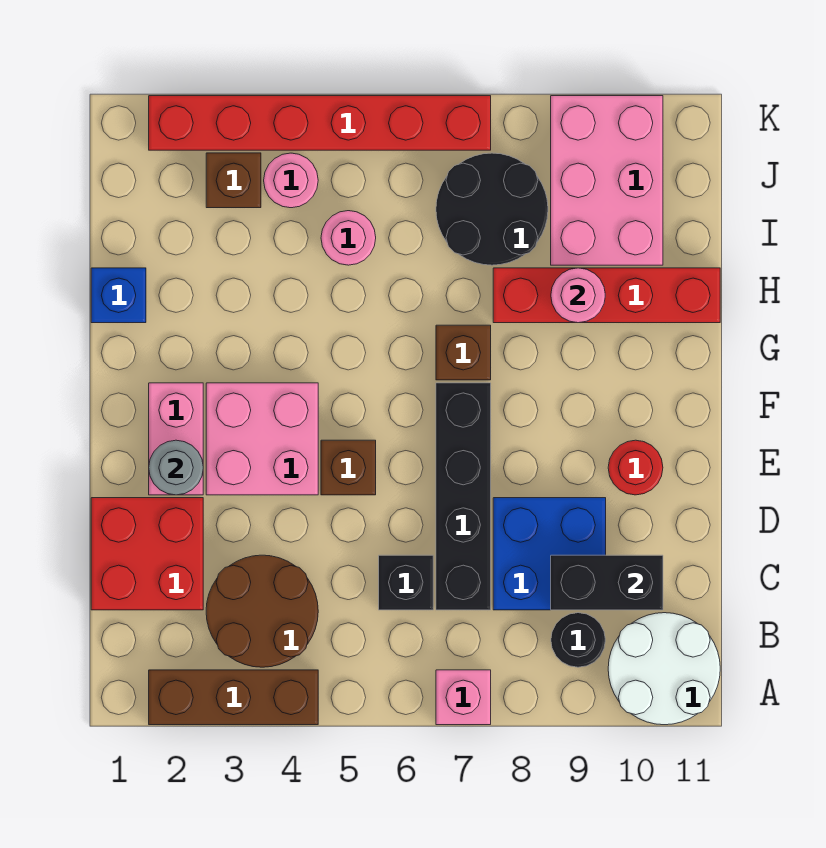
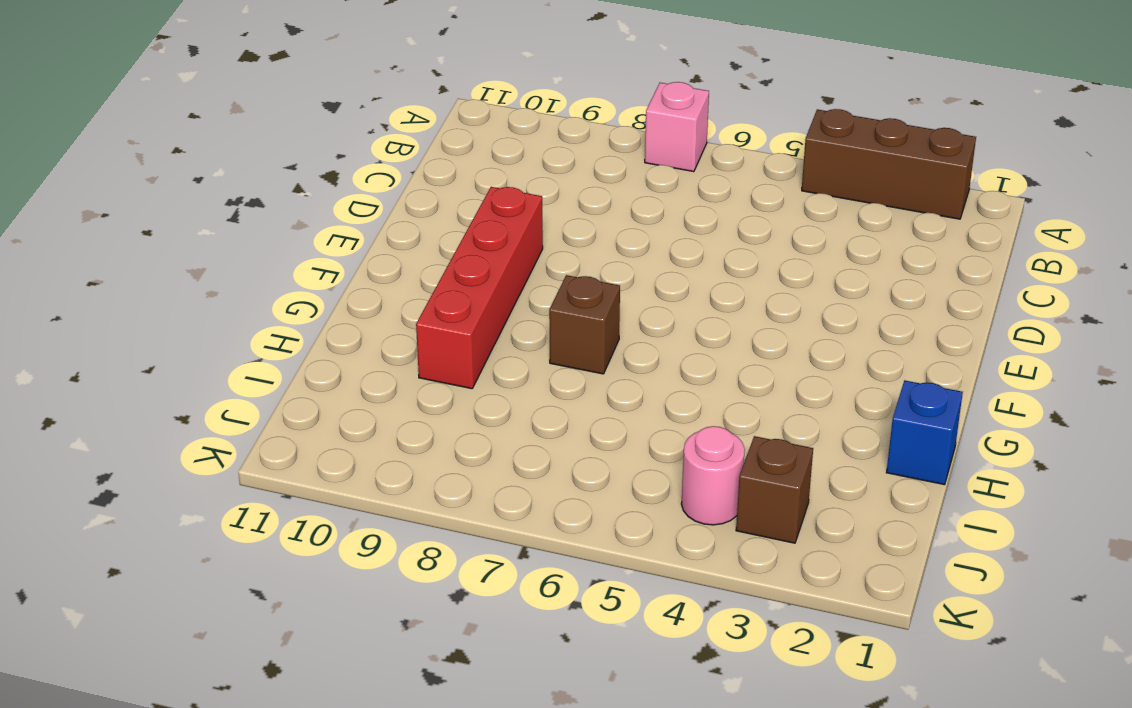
red 1x4 brick [416,187,543,389] -> red 1x4 brick turned to [493,268,720,323]
none -> white 2x2 round brick [608,613,720,725]
none -> brown 2x2 round brick [206,555,318,667]
none -> black 1x1 round brick [551,613,605,667]

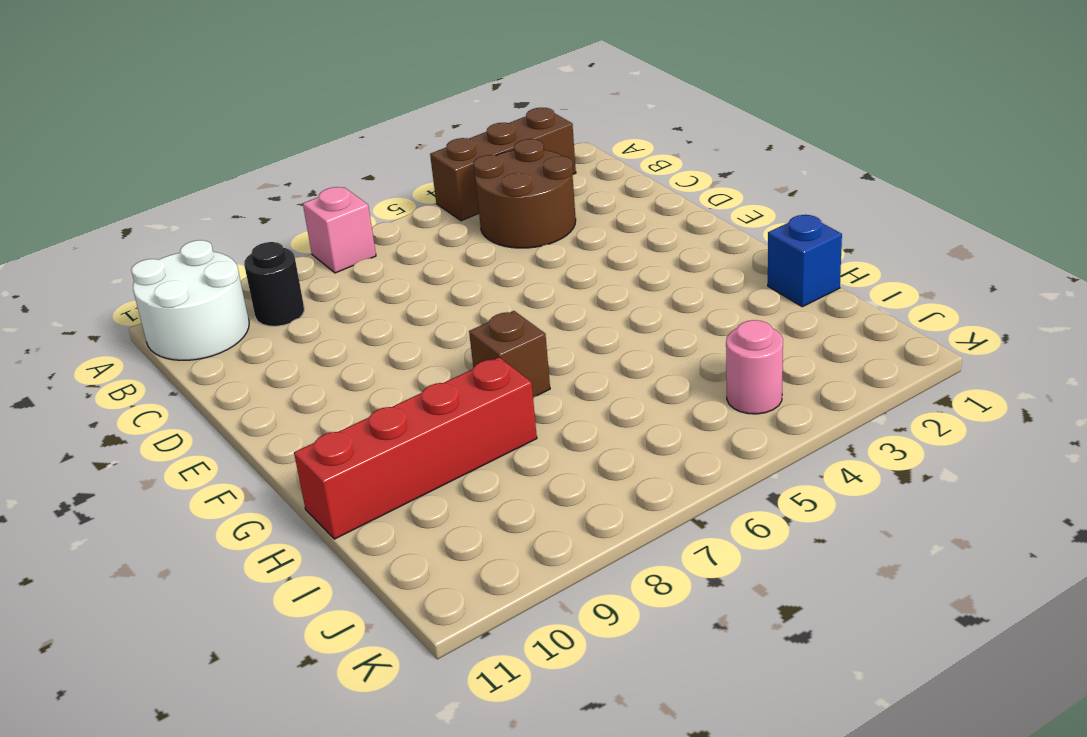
none -> red 2x2 brick [91,498,203,610]
none -> black 1x1 brick [379,555,433,610]
none -> black 1x4 brick [436,383,491,610]

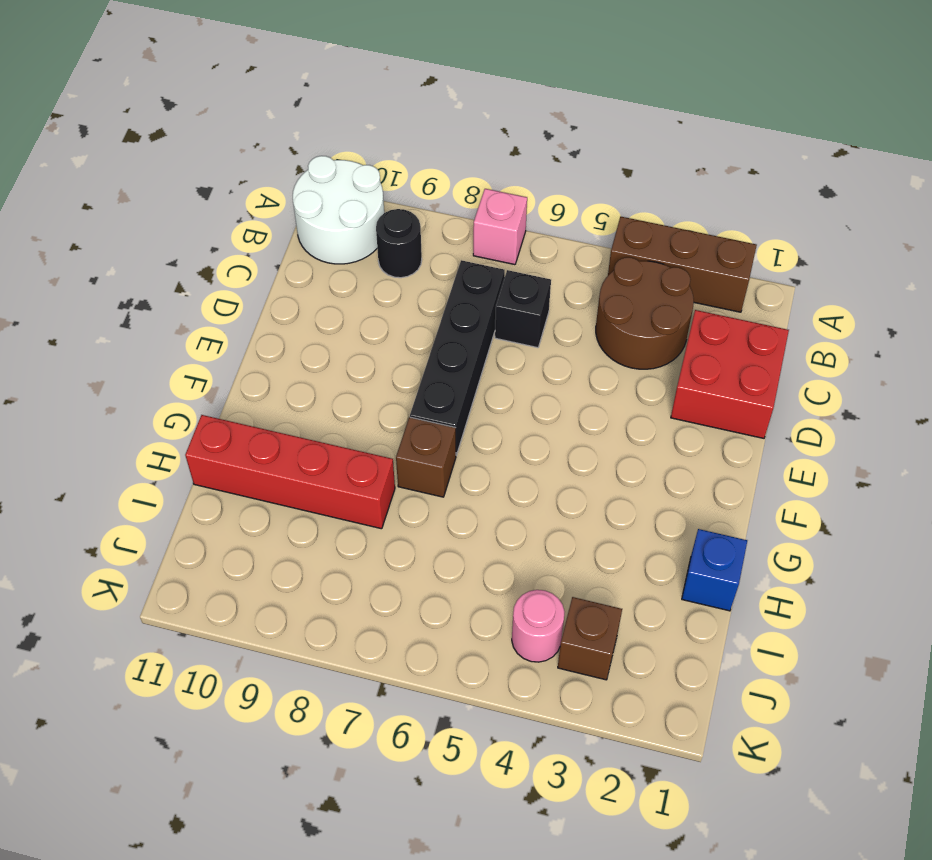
none -> blue 2x2 brick [493,498,606,610]
none -> pink 1x2 brick [149,383,203,495]
none -> pink 2x2 brick [206,383,318,495]

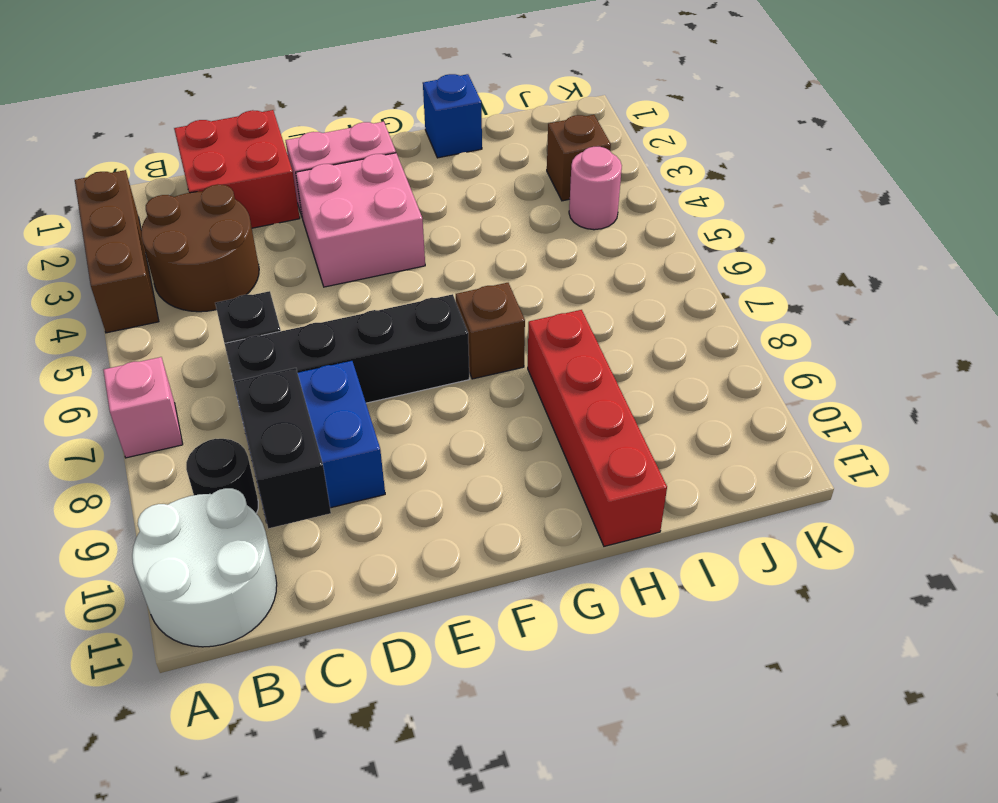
none -> brown 1x1 brick [321,440,376,495]
none -> red 1x1 round brick [608,440,663,495]
none -> pink 1x1 round brick [321,211,376,265]

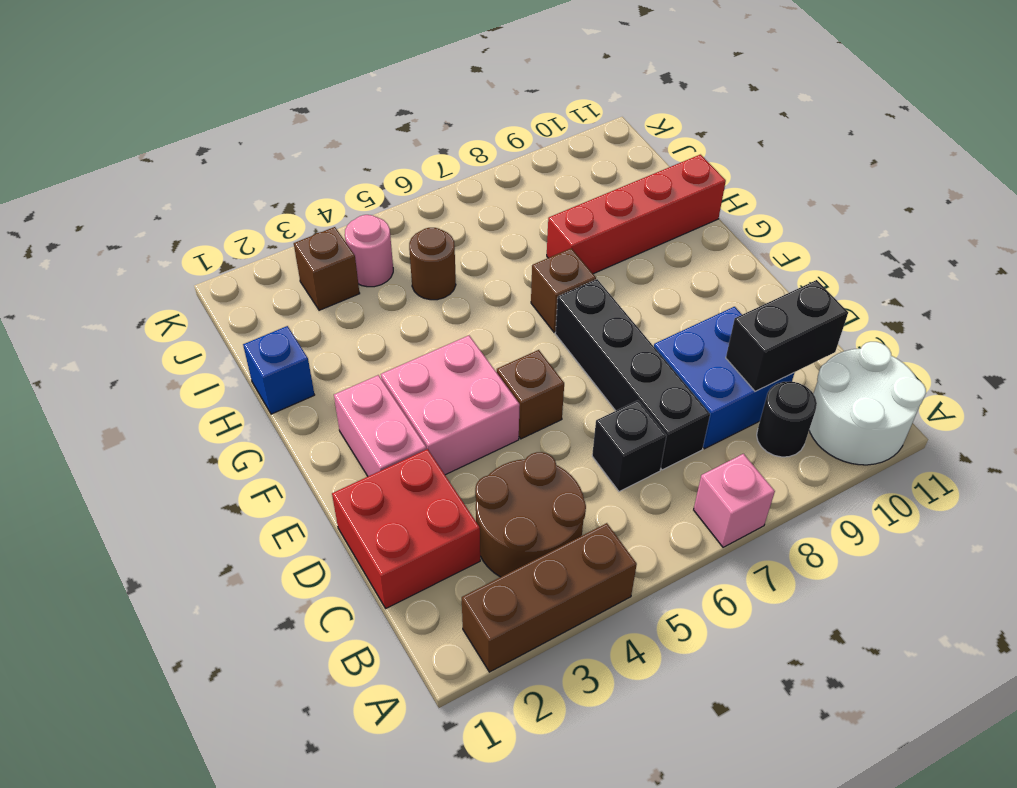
brown 1x1 round brick [409,228,456,300] -> pink 1x1 round brick [321,211,376,265]
none -> red 1x1 round brick [608,440,663,495]
none -> black 2x2 round brick [436,153,548,265]
none -> pink 2x3 brick [551,96,663,265]

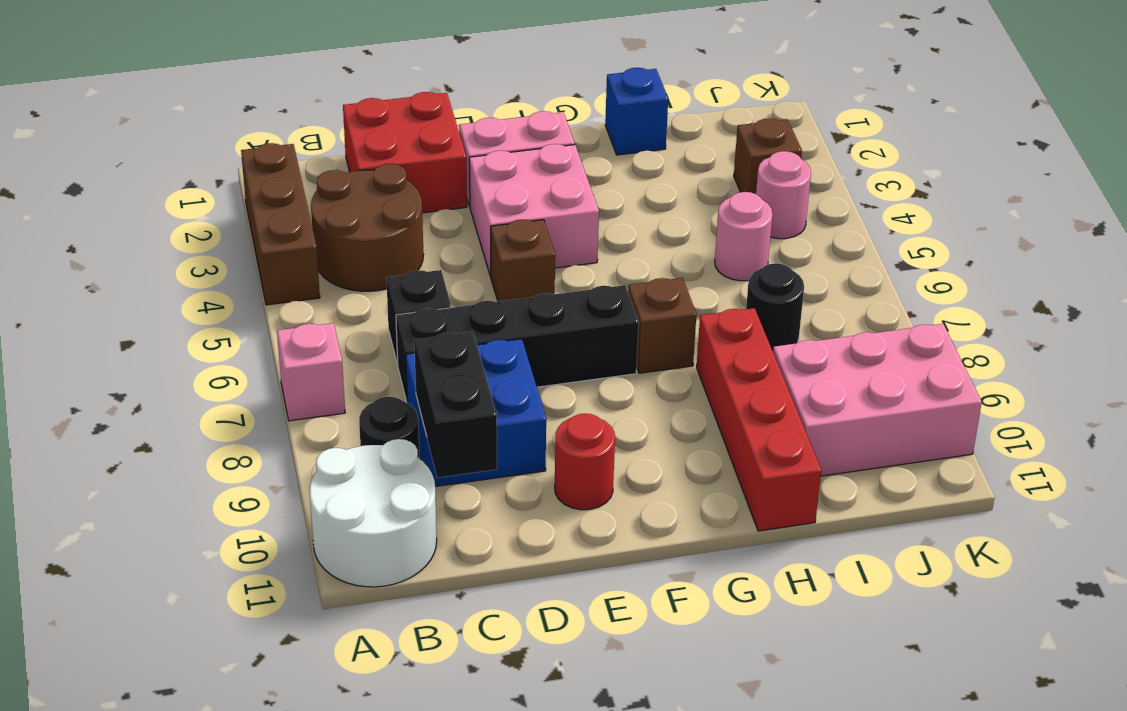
black 1x1 round brick [746,263,804,351] -> black 2x2 round brick [436,153,548,265]
none -> red 1x6 brick [149,96,491,150]
none -> grey 1x1 round brick [149,440,203,495]
none -> pink 1x1 round brick [551,268,605,323]

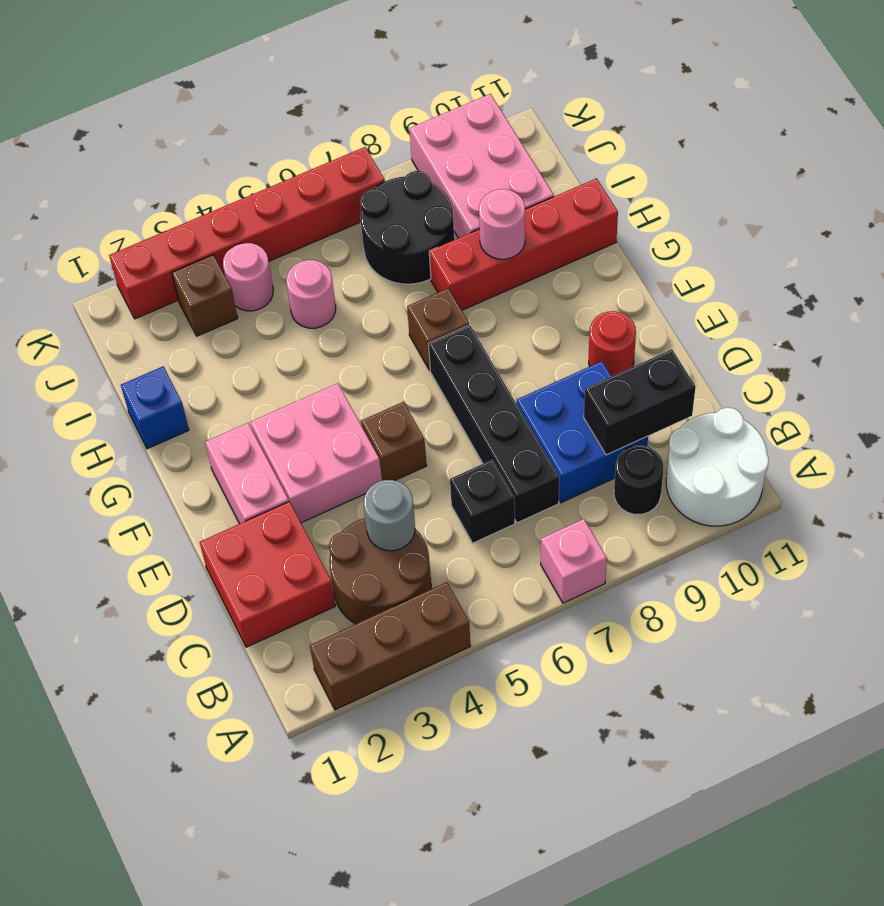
grey 1x1 round brick [364,480,415,551] -> grey 1x1 round brick moved to [149,440,203,495]

